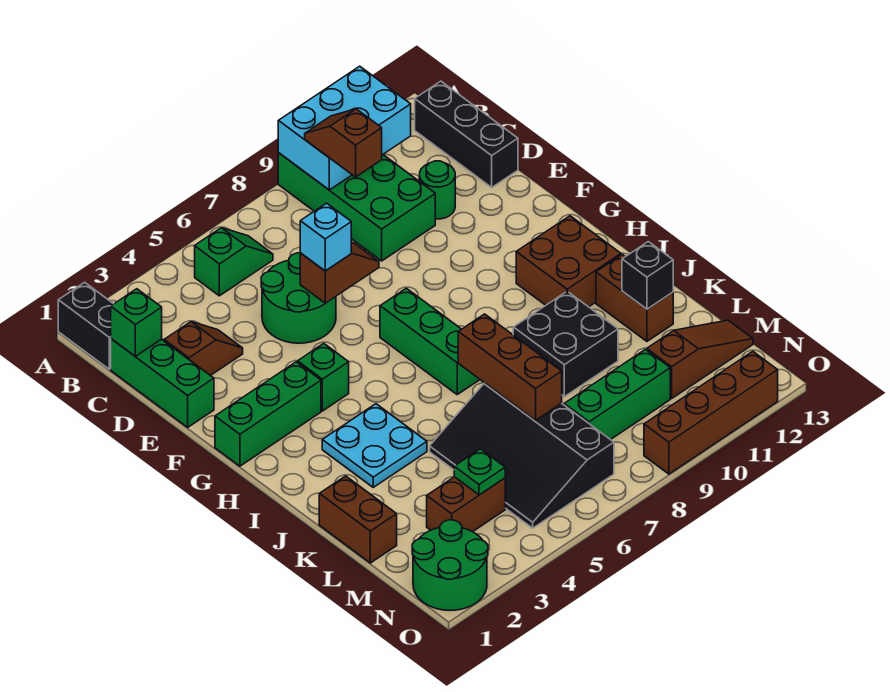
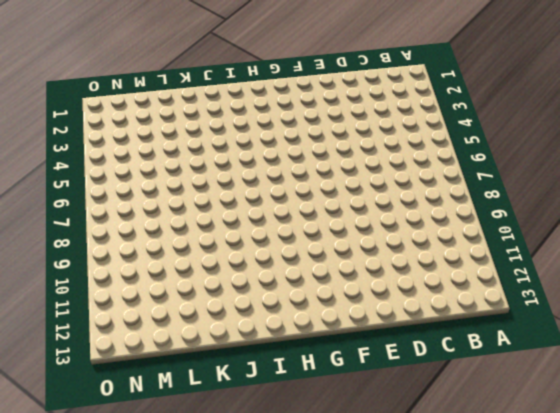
none -> black 1x2 brick [58,282,113,369]
none -> green 2x4 brick [278,153,435,261]
none -> green 1x2 slope [195,228,273,296]
none -> black 1x3 brick [415,81,518,187]

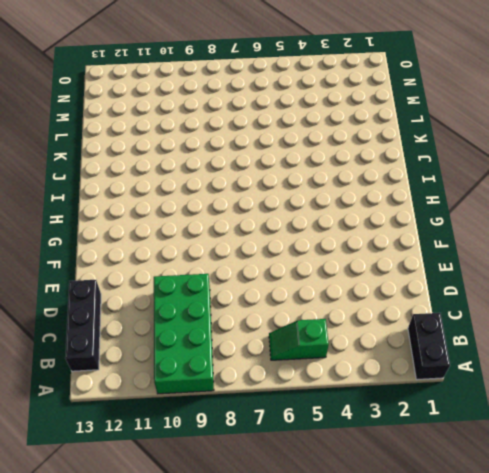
none -> green 1x3 brick [111,339,214,427]
none -> brown 1x2 slope [164,322,243,376]
none -> green 2x2 round brick [261,253,336,343]
none -> green 1x1 round brick [419,161,455,219]

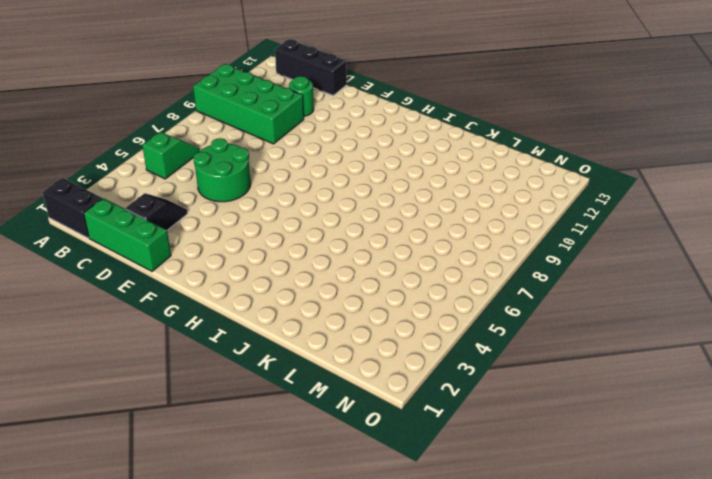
black 1x2 slope [125,193,187,230] -> brown 1x2 slope [164,322,243,376]
none -> green 1x3 brick [215,362,321,466]
none -> green 1x1 brick [298,343,349,411]
none -> green 1x3 brick [380,288,480,394]
none -> brown 2x2 brick [516,216,621,307]

